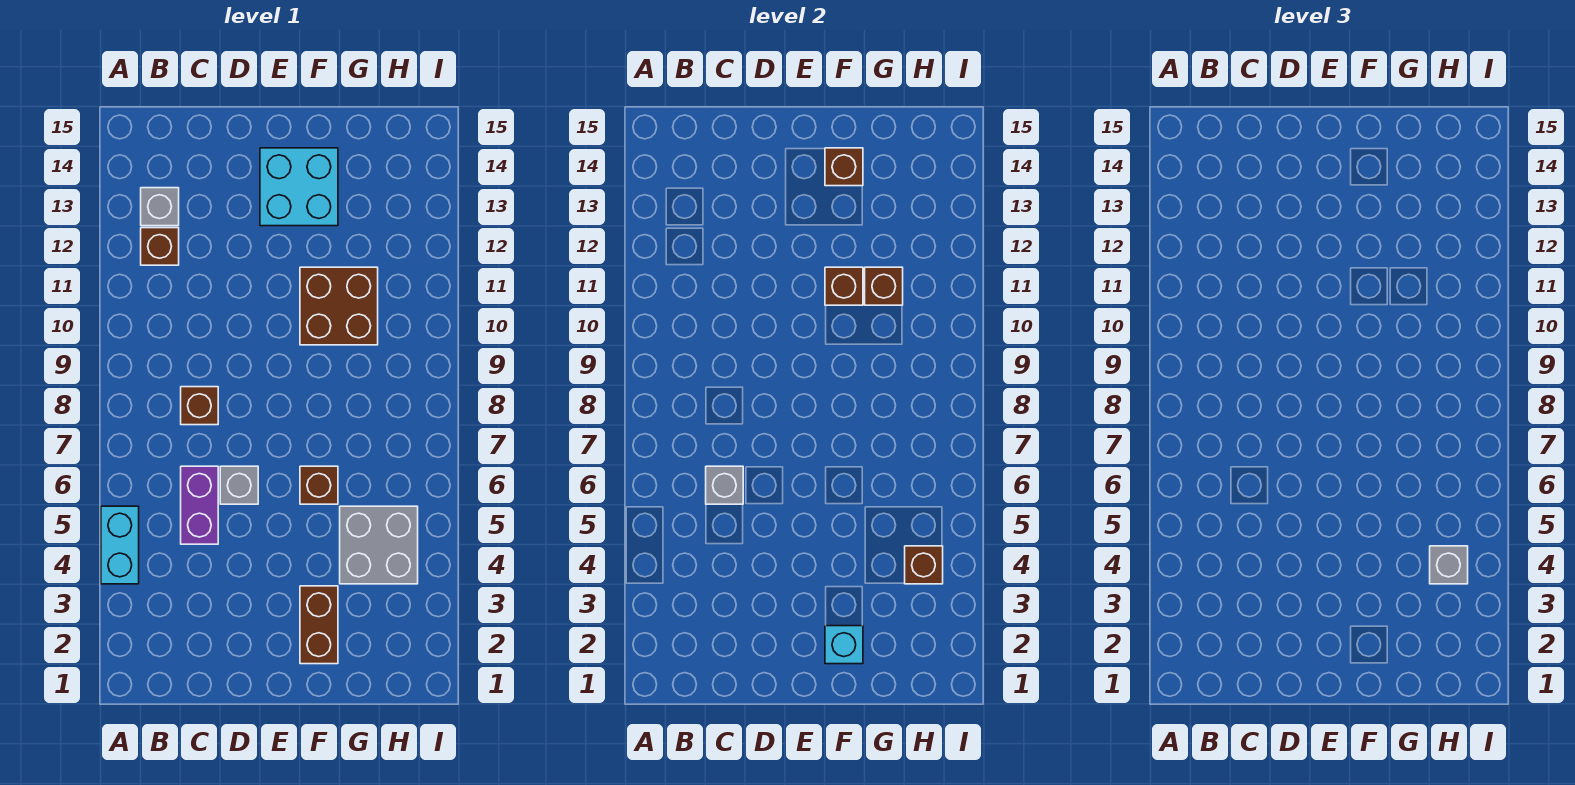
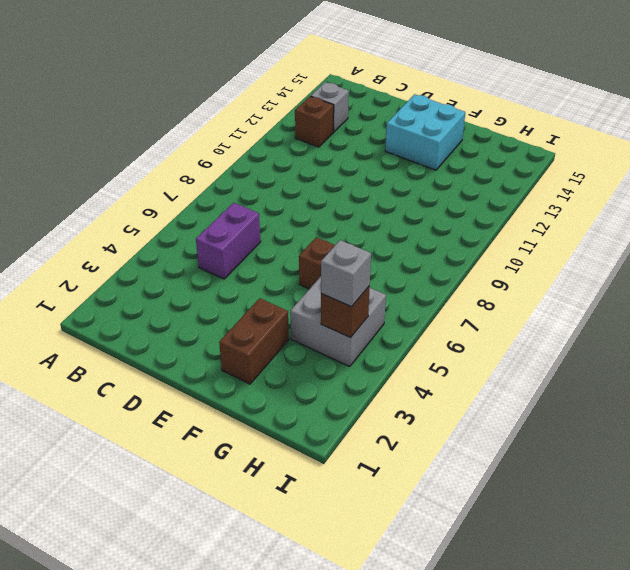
none -> cyan 1x2 brick [101,506,139,584]
none -> brown 1x1 brick [181,387,218,425]
none -> grey 1x1 brick [220,466,258,504]

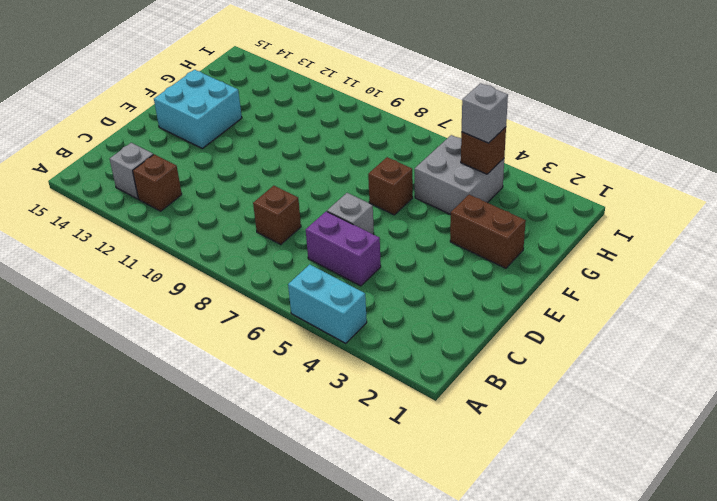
none -> brown 2x2 brick [300,267,378,345]
none -> grey 1x1 brick [706,466,743,504]
none -> cyan 1x1 brick [825,626,863,664]

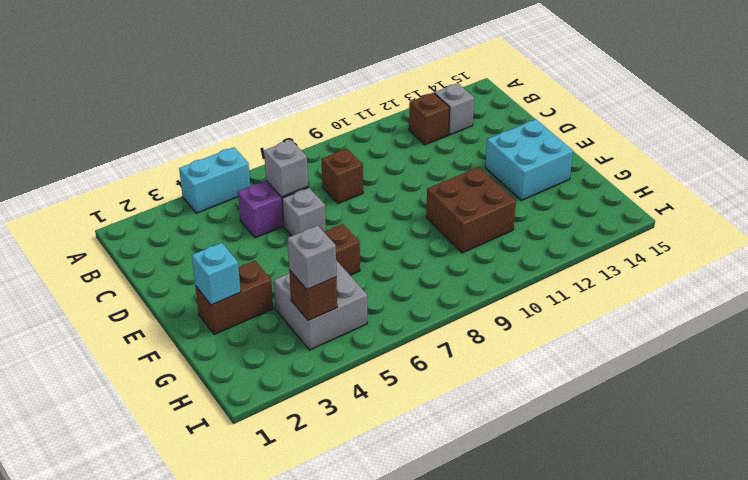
none -> brown 1x1 brick [825,267,863,305]
none -> brown 1x1 brick [825,148,863,186]
none -> brown 1x1 brick [865,267,903,305]

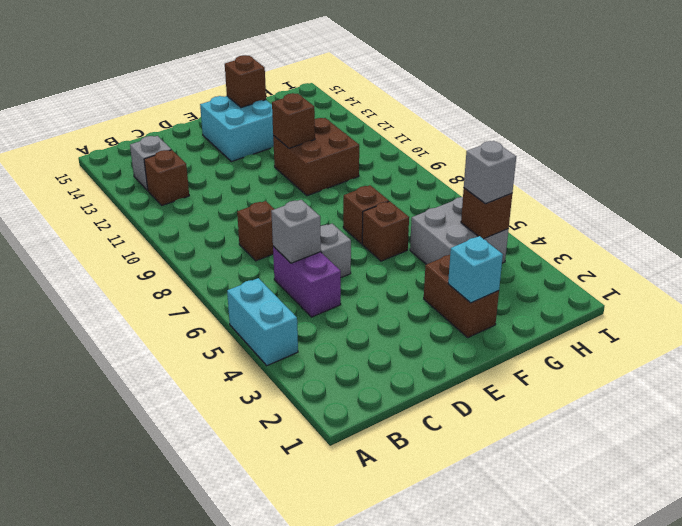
brown 1x1 brick [343,185,389,244] -> brown 1x1 brick moved to [865,267,903,305]

